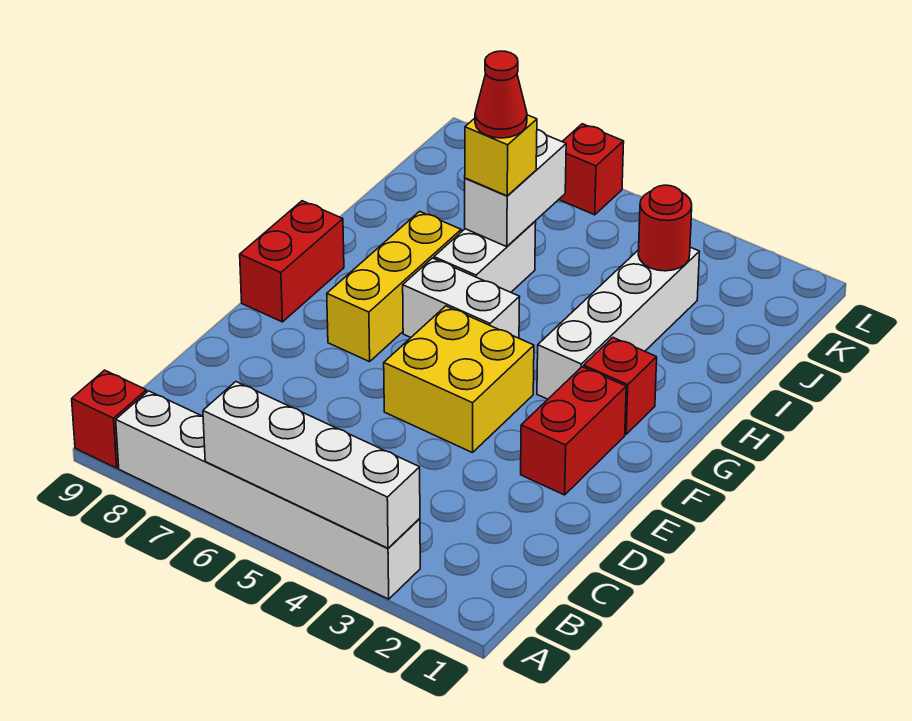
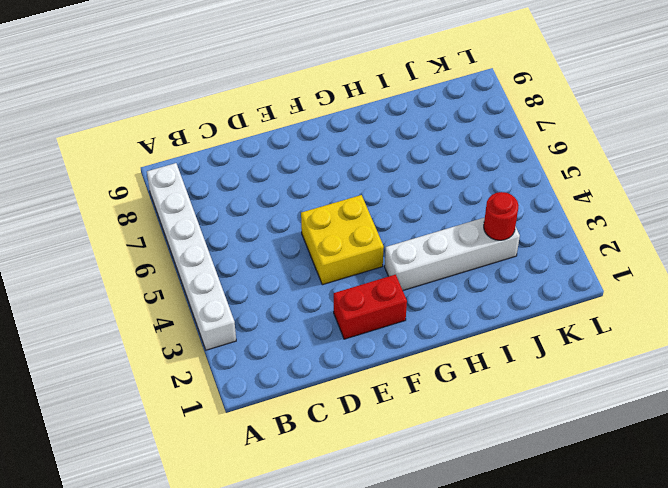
none -> red 1x1 brick [72,370,147,468]
none -> yellow 1x3 brick [327,211,461,362]
none -> red 1x2 brick [240,201,344,322]

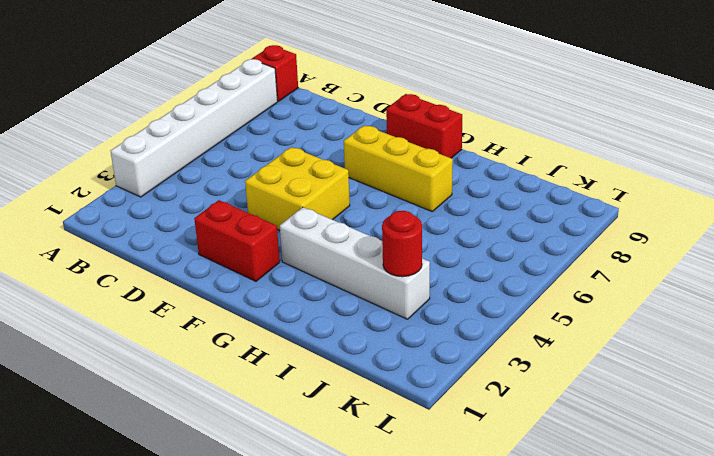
none -> red 1x1 brick [584,338,657,434]
none -> white 1x2 brick [403,258,520,338]
none -> white 1x2 brick [434,221,536,292]

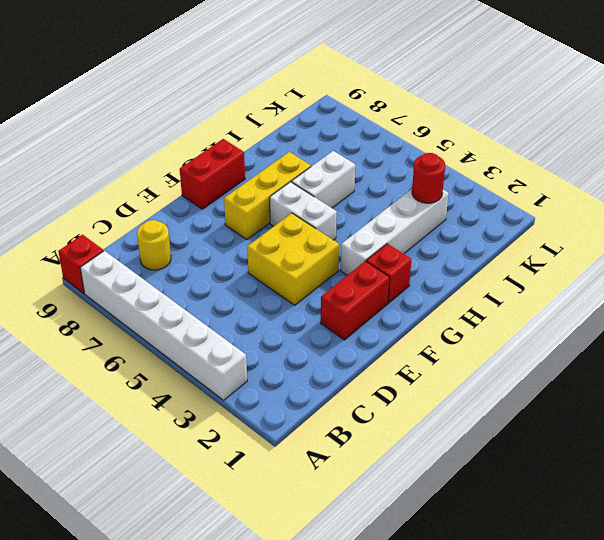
yellow 1x1 round brick [137,220,171,270] -> none
none -> red 1x1 brick [559,124,624,215]
none -> white 1x4 brick [203,382,420,548]
none -> white 1x2 brick [465,130,566,247]

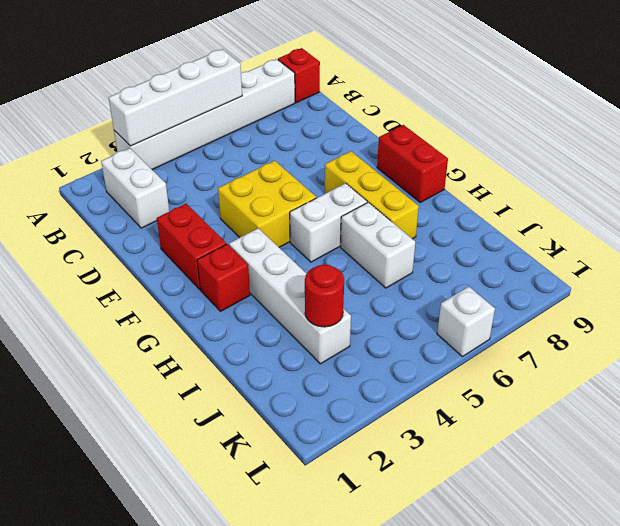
white 1x2 brick [101,148,169,228] -> white 1x2 brick moved to [465,130,566,247]
white 1x1 brick [437,287,495,357] -> red 1x1 brick [559,124,624,215]
none -> yellow 1x1 brick [465,115,537,196]
none -> red 1x1 cone [475,51,527,138]

